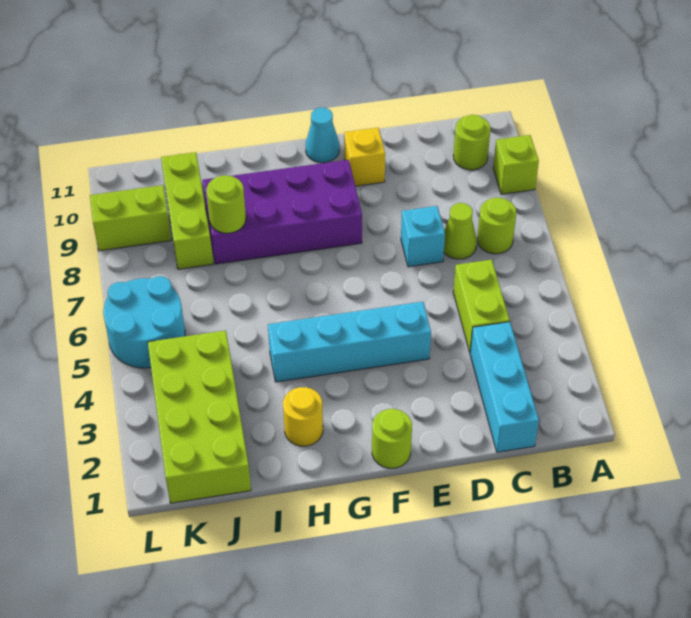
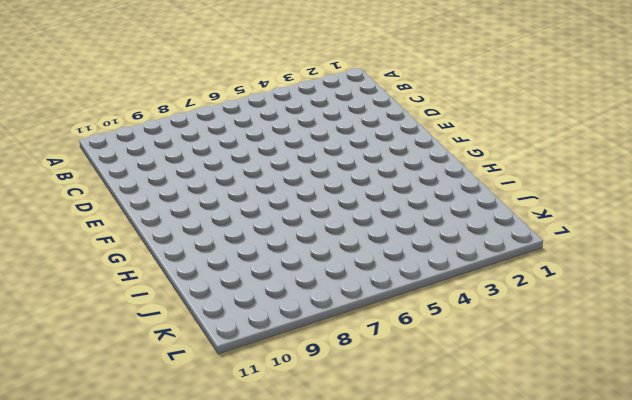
none -> lime 1x1 brick [493,135,539,194]
none -> lime 1x1 round brick [477,198,516,254]
none -> lime 1x1 round brick [453,115,490,170]

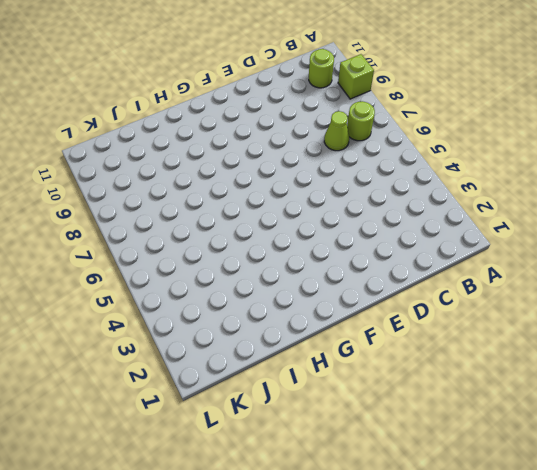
none -> cyan 1x3 brick [470,322,539,452]
none -> lime 1x2 brick [453,260,510,352]
none -> cyan 1x1 brick [401,206,445,267]

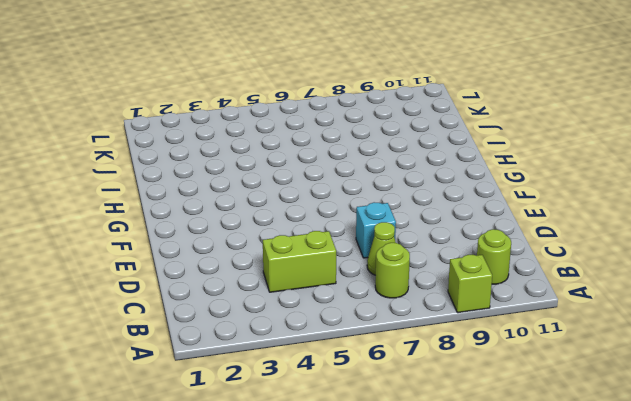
none -> cyan 1x3 brick [470,322,539,452]
none -> cyan 1x4 brick [268,302,431,382]
none -> yellow 1x1 brick [344,128,385,186]

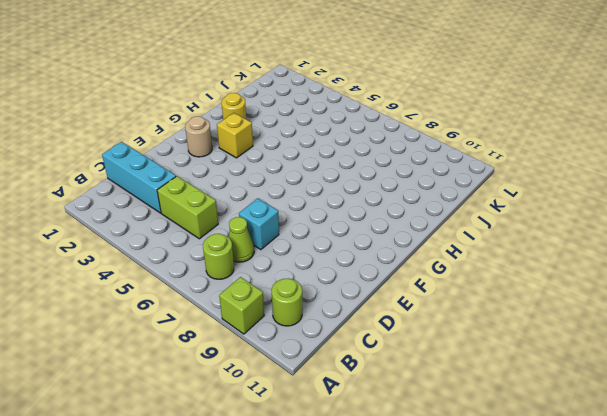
tan 1x1 round brick [185,116,212,157] -> none
yellow 1x1 brick [217,113,253,158] -> yellow 1x1 brick moved to [344,128,385,186]
none -> cyan 1x4 brick [268,302,431,382]
none -> lime 1x1 round brick [372,409,412,468]
none -> purple 2x4 brick [203,160,362,264]

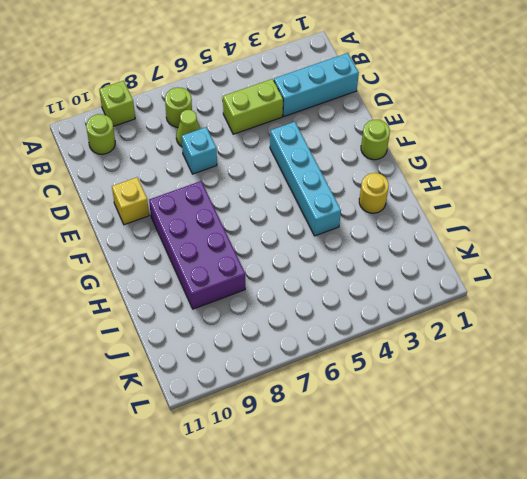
none -> cyan 1x1 cone [306,107,339,163]
none -> lime 2x4 brick [148,330,251,503]
none -> lime 1x3 brick [161,152,213,269]

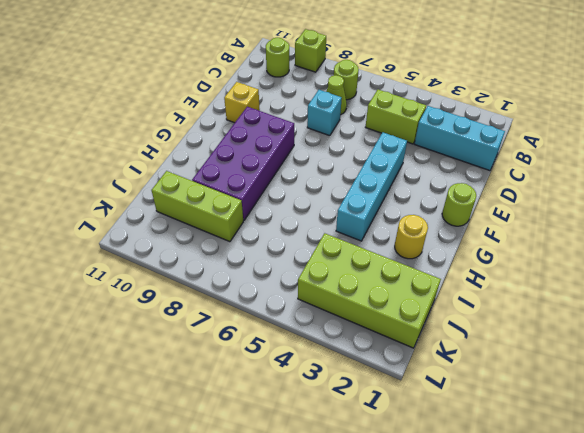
none -> cyan 1x1 cone [306,107,339,163]
none -> cyan 2x2 round brick [103,276,185,368]
none -> lime 1x2 brick [90,185,171,251]

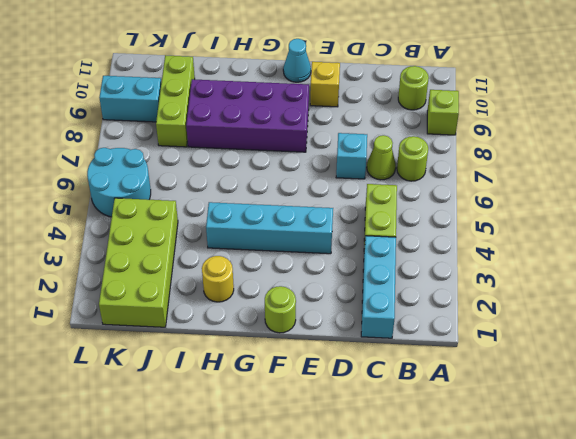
cyan 1x2 brick [99,76,161,122] -> lime 1x2 brick [90,185,171,251]
none -> lime 1x1 round brick [207,175,246,233]

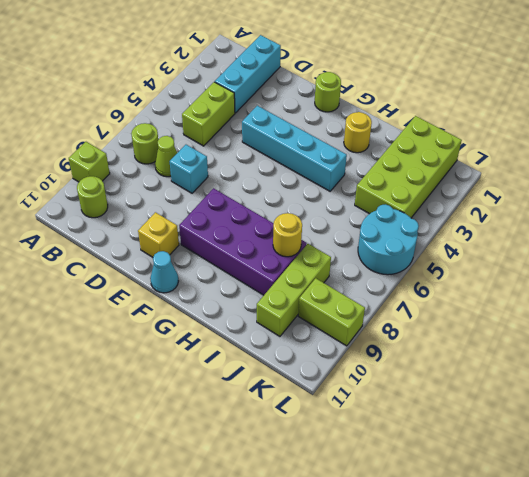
yellow 1x1 round brick [273,213,302,257] -> lime 1x1 round brick [207,175,246,233]

